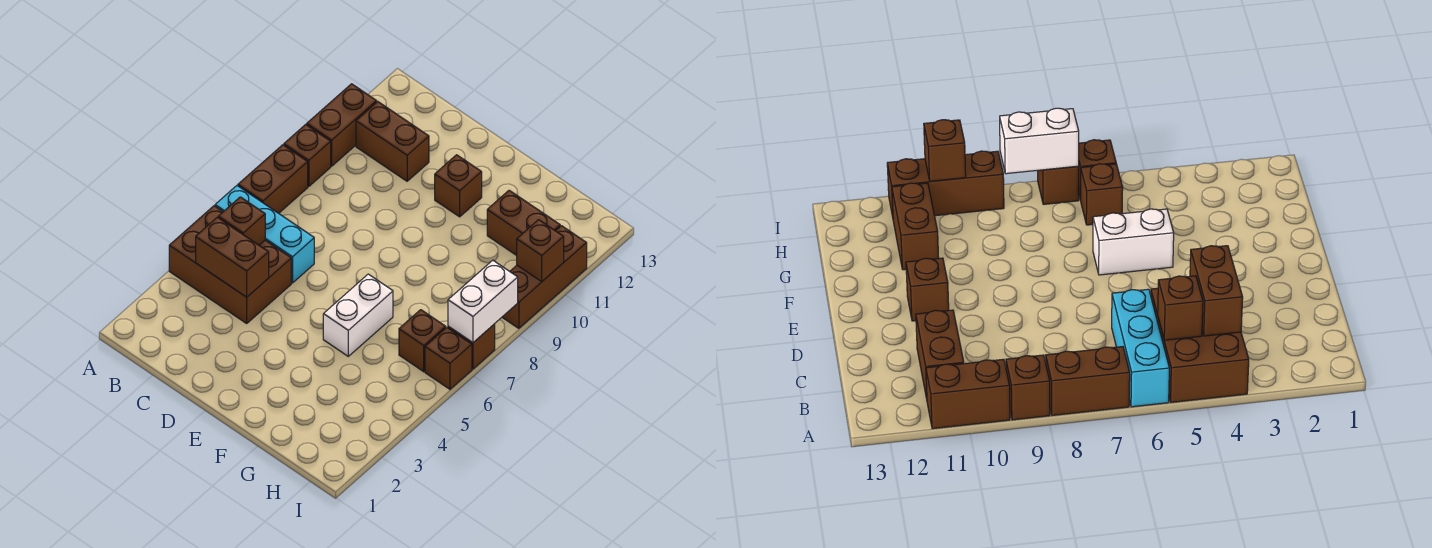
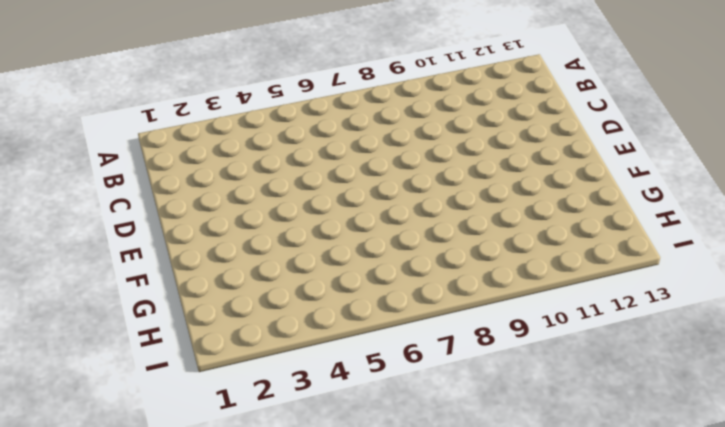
none -> brown 2x3 brick [169,206,291,323]
none -> cyan 1x3 brick [215,186,314,283]
none -> brown 1x2 brick [238,145,308,213]

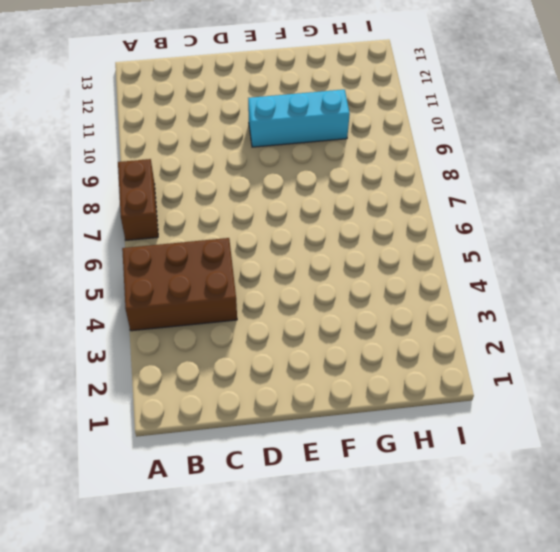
cyan 1x3 brick [248,90,350,147] -> cyan 1x3 brick moved to [215,186,314,283]
none -> brown 1x1 brick [284,124,331,186]
none -> brown 1x2 brick [307,84,377,166]
none -> brown 1x2 brick [356,102,429,181]

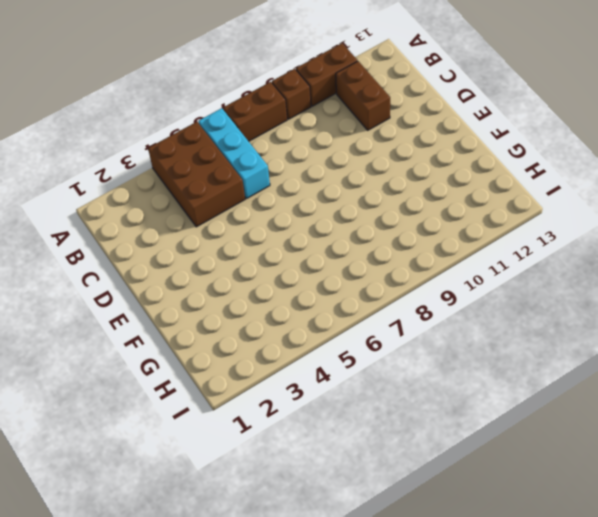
none -> brown 1x1 brick [435,155,482,217]
none -> white 1x2 brick [323,274,393,356]
none -> brown 1x2 brick [487,190,560,255]

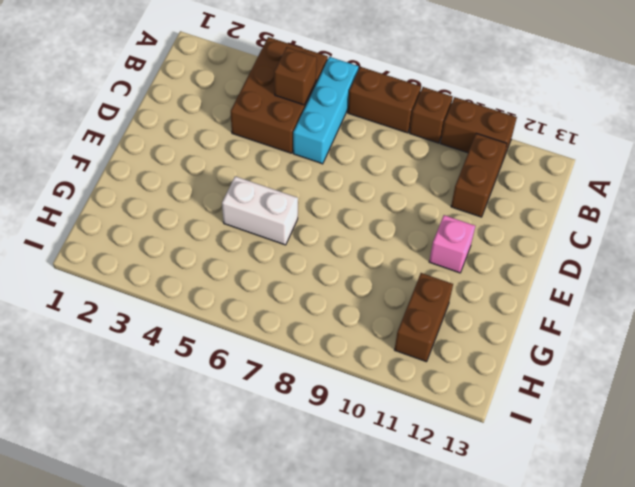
pink 1x1 brick [429,215,475,273] -> brown 1x1 brick [435,155,482,217]
none -> brown 1x1 brick [399,310,446,372]
none -> brown 1x1 brick [425,328,472,389]
none -> brown 1x1 brick [448,324,495,369]

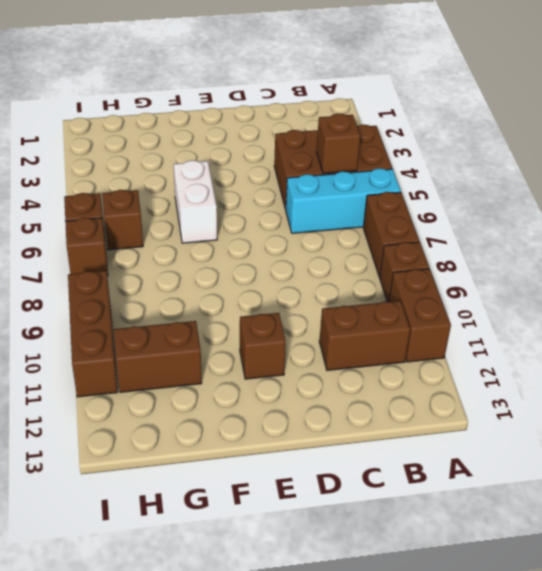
none -> brown 1x2 brick [196,217,269,297]
none -> white 1x2 brick [448,260,518,343]
none -> brown 1x1 brick [517,220,564,281]

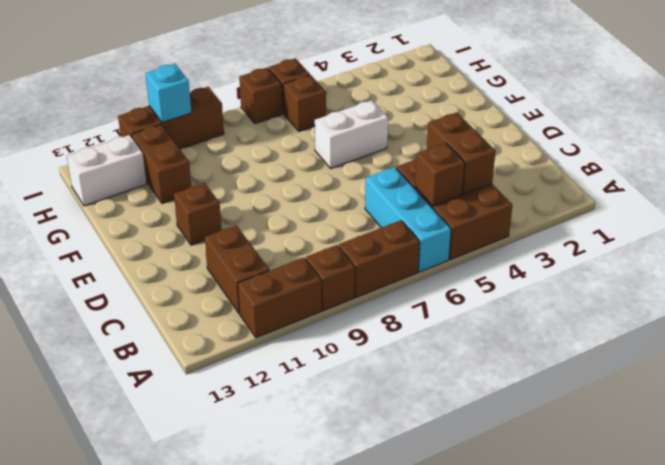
white 1x2 brick [67,135,146,206] -> white 1x2 brick moved to [448,260,518,343]
cyan 1x1 brick [145,64,191,123] -> brown 1x1 brick [517,220,564,281]

